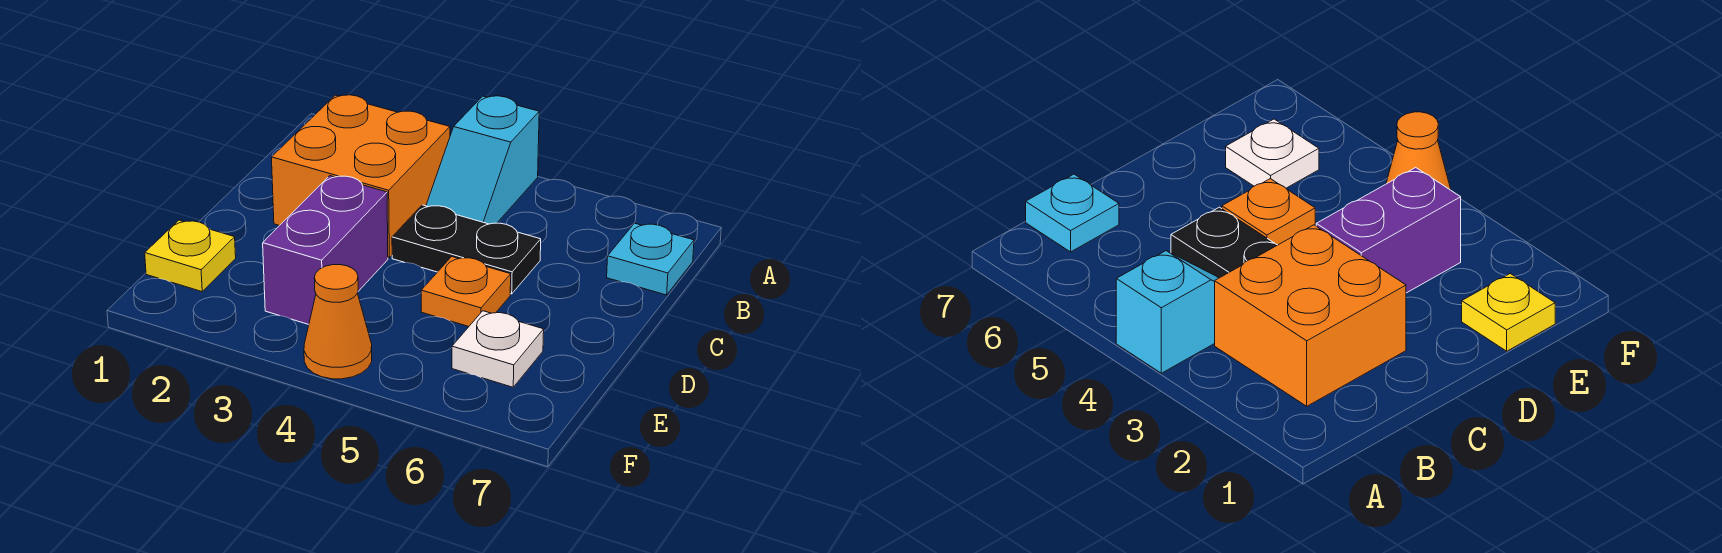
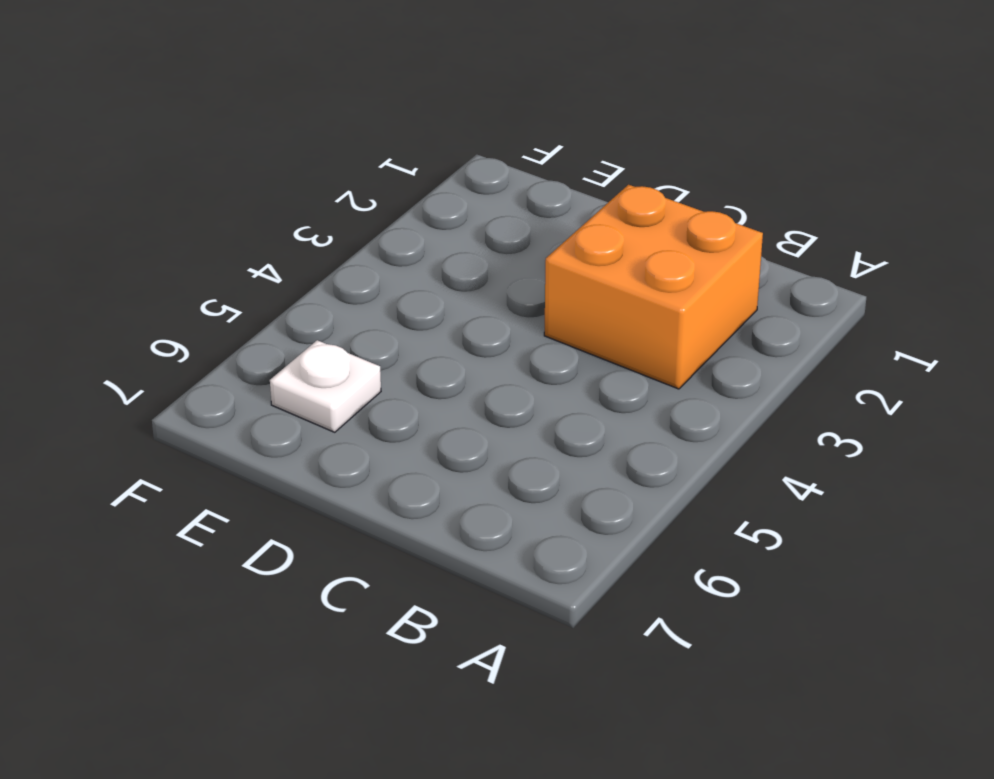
none -> cyan 1x2 slope [426,96,539,224]
none -> cyan 1x1 plate [607,223,694,295]

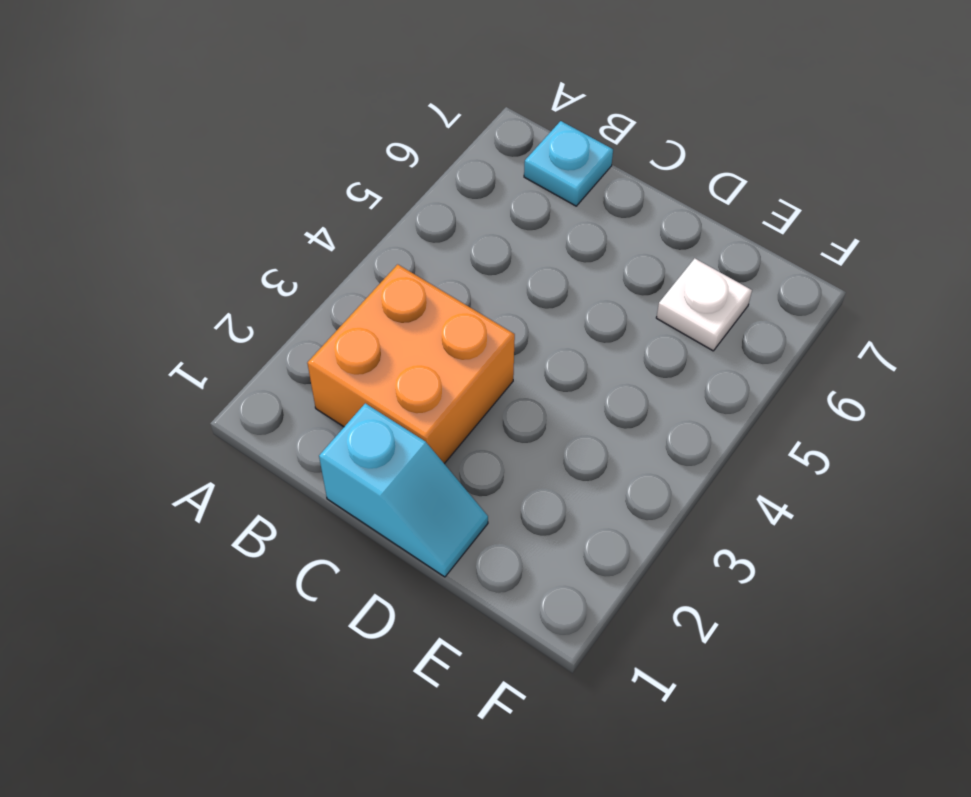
cyan 1x2 slope [319,403,488,577] -> cyan 1x2 slope moved to [426,96,539,224]
none -> black 1x2 plate [392,205,541,294]
none -> purple 1x2 brick [263,176,388,324]

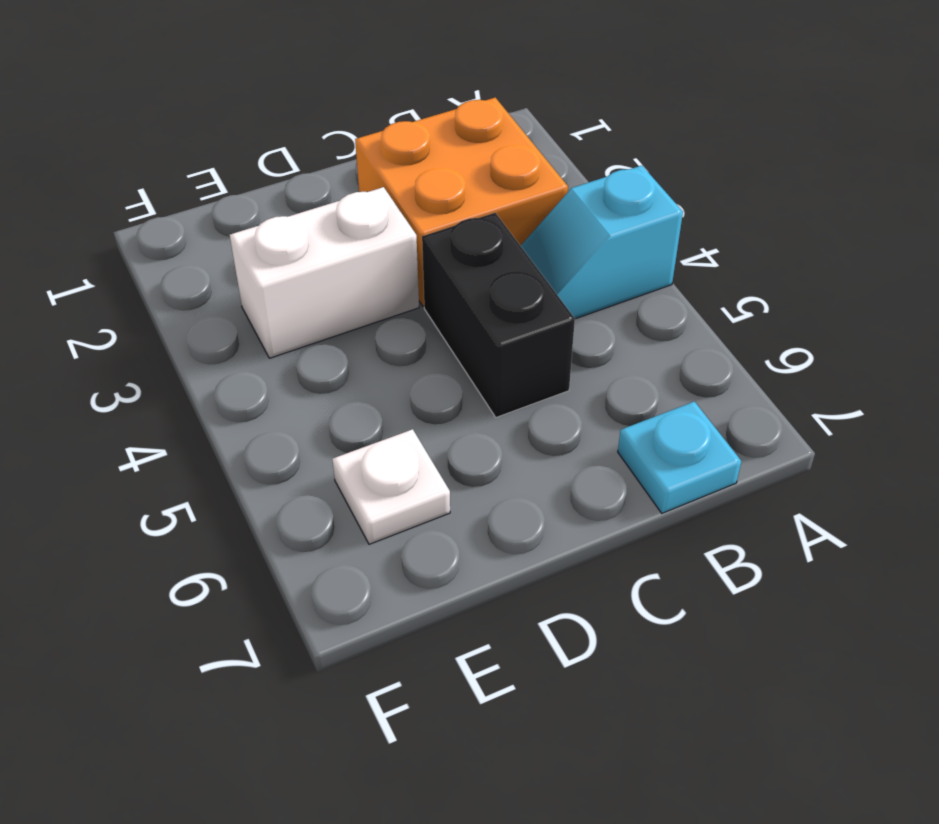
black 1x2 brick [422,213,575,418] -> black 1x2 plate [392,205,541,294]
white 1x2 brick [230,187,419,358] -> purple 1x2 brick [263,176,388,324]
none -> orange 1x1 plate [421,257,511,327]
none -> yellow 1x1 plate [145,220,236,292]

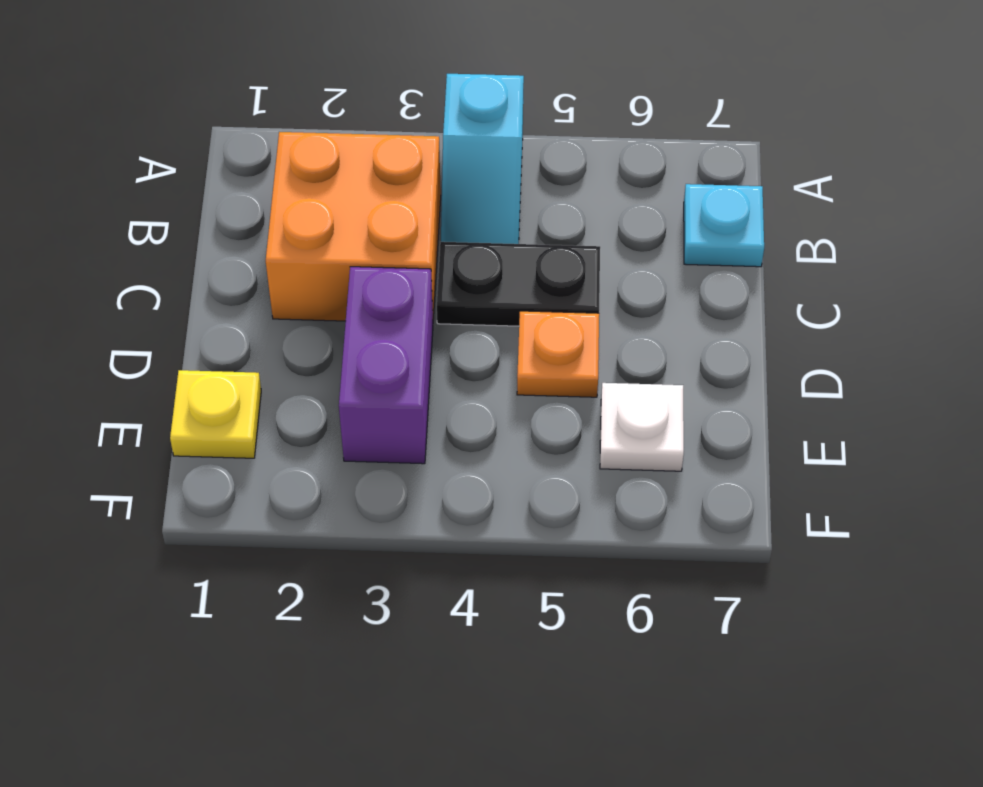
none -> orange 1x1 cone [304,265,372,379]

